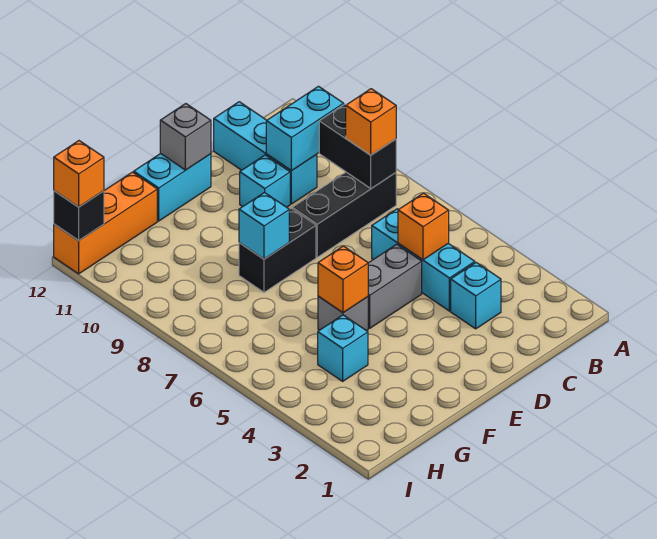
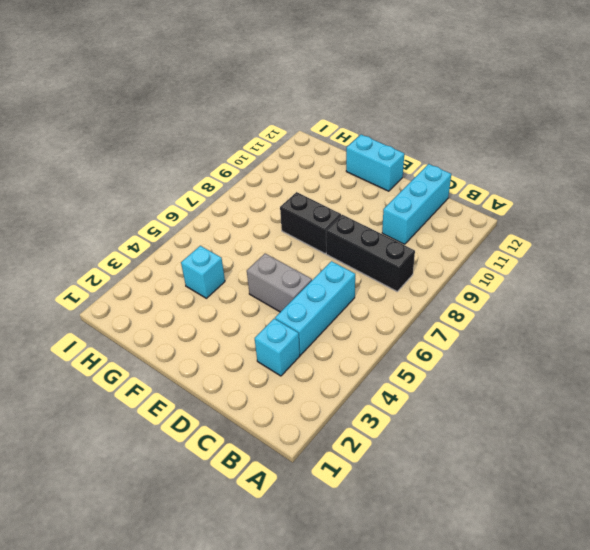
none -> cyan 1x1 brick [240,155,290,207]
none -> grey 1x1 brick [318,296,368,331]
none -> orange 1x3 brick [54,172,157,274]

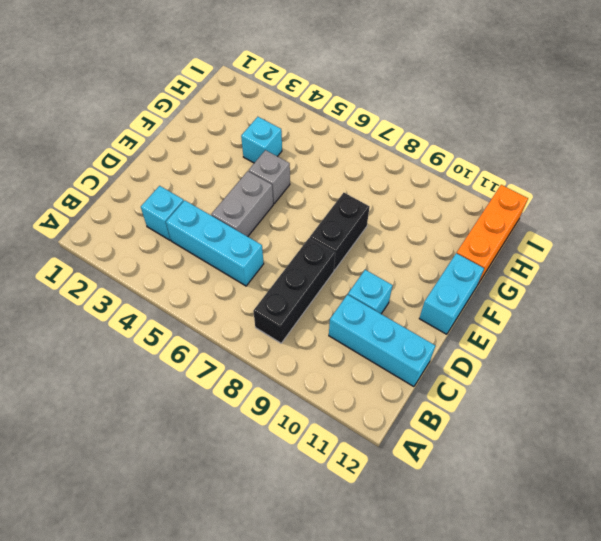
none -> black 1x2 brick [319,104,396,188]
none -> cyan 1x2 brick [266,86,344,171]
none -> orange 1x1 brick [398,193,449,260]

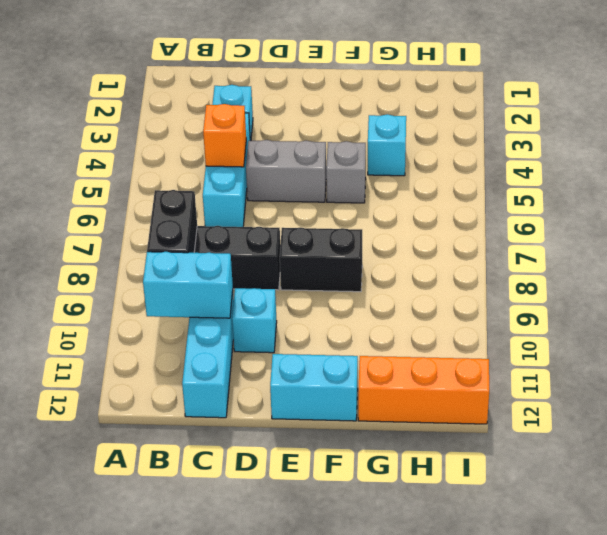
none -> grey 1x1 brick [160,104,211,170]
none -> orange 1x1 brick [318,246,368,313]
none -> cyan 1x1 brick [239,192,289,259]

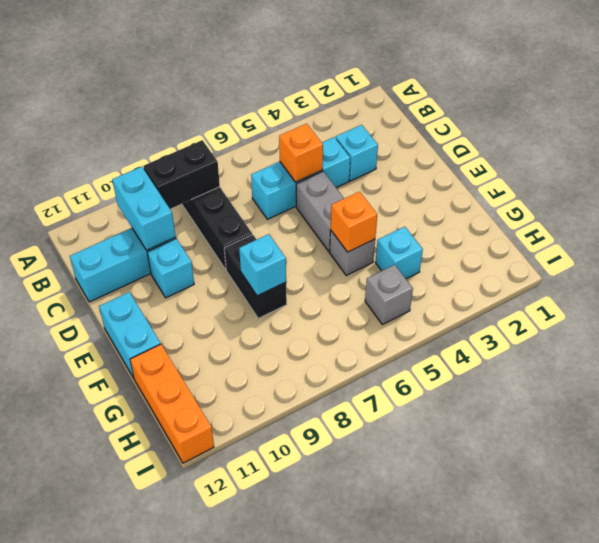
grey 1x1 brick [365,265,413,325] -> grey 1x1 brick moved to [160,104,211,170]
none -> black 1x1 brick [54,191,104,240]
none -> orange 1x1 brick [346,89,396,155]
none -> orange 1x1 brick [54,141,104,207]

